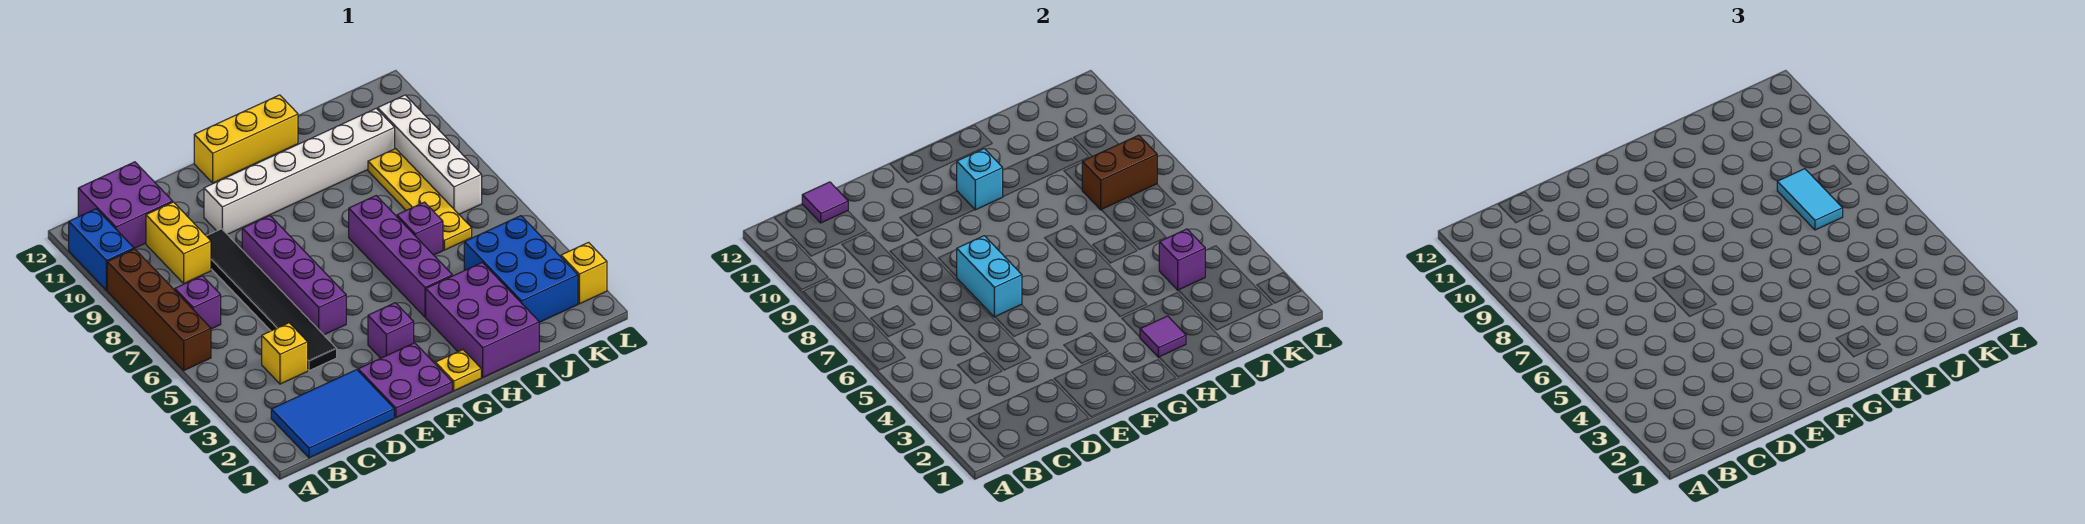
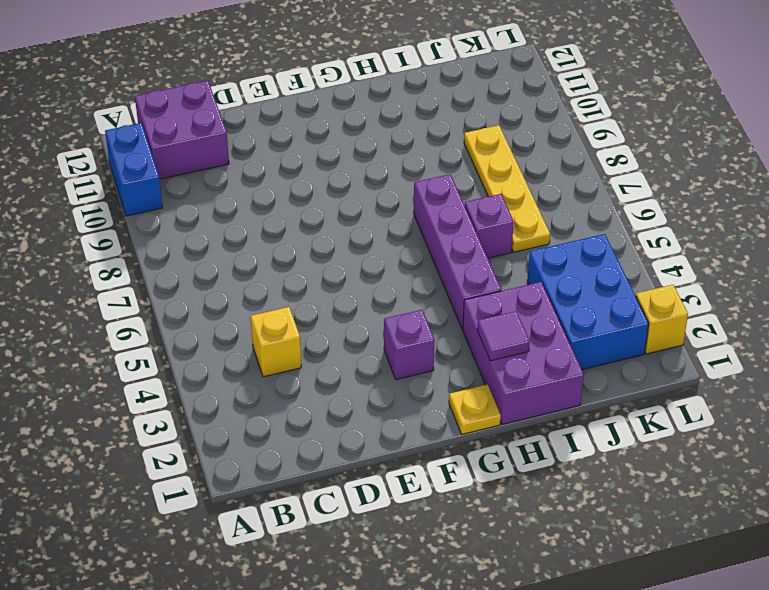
none -> brown 1x4 brick [107,249,211,370]
none -> blue 2x3 tile [271,370,394,458]
none -> purple 1x1 brick [175,276,221,329]

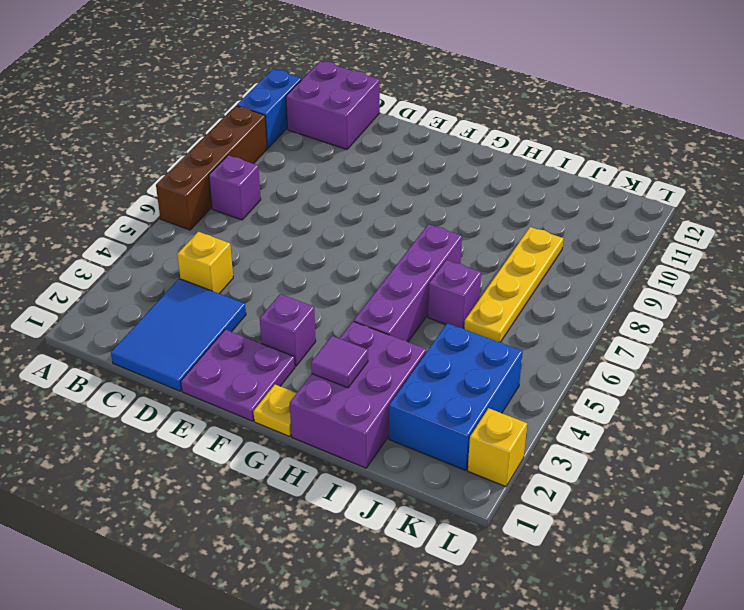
blue 2x3 tile [111,279,246,391] -> blue 2x3 tile turned to [271,370,394,458]
none -> yellow 1x2 brick [146,202,211,283]
none -> black 1x6 tile [207,229,337,371]
none -> purple 1x4 brick [242,216,346,335]

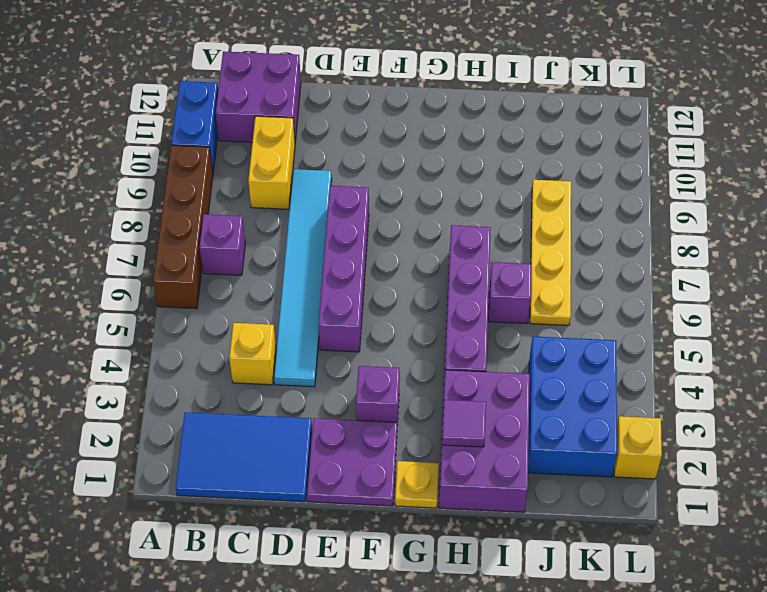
cyan 1x6 tile [274,169,332,387] -> black 1x6 tile [207,229,337,371]
none -> white 1x6 brick [204,108,395,234]
none -> yellow 1x3 brick [194,95,298,183]
none -> white 1x4 brick [378,95,482,214]

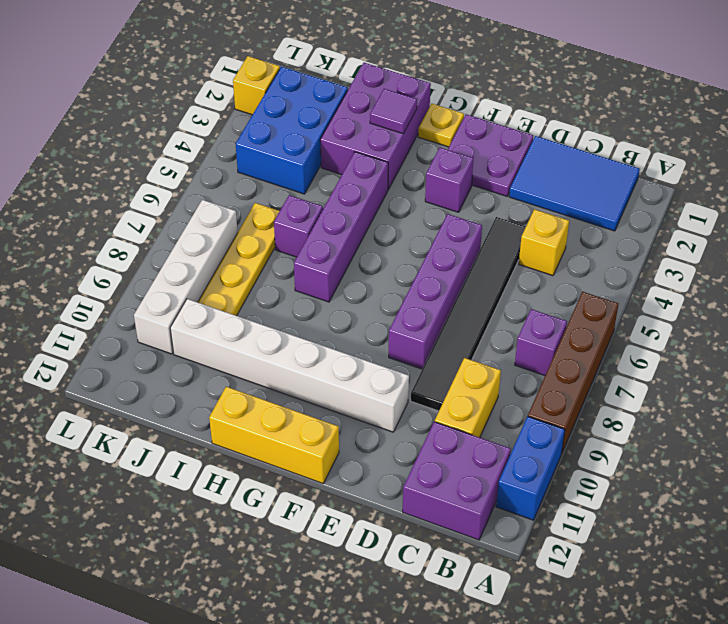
none -> purple 1x1 tile [802,182,848,223]
none -> cyan 1x2 brick [956,236,1022,317]
none -> cyan 1x1 brick [957,149,1003,210]

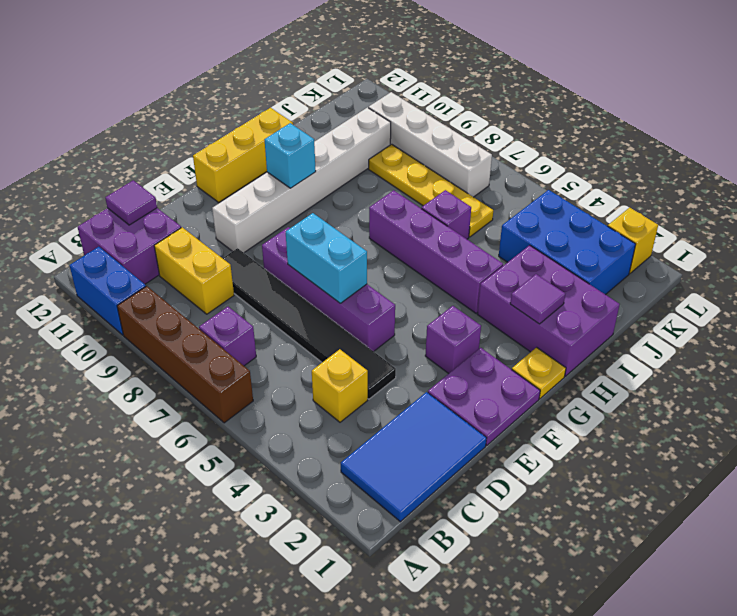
none -> purple 1x1 brick [1159,229,1205,290]
none -> brown 1x2 brick [1082,135,1157,210]
none -> cyan 1x2 tile [1777,169,1843,230]

